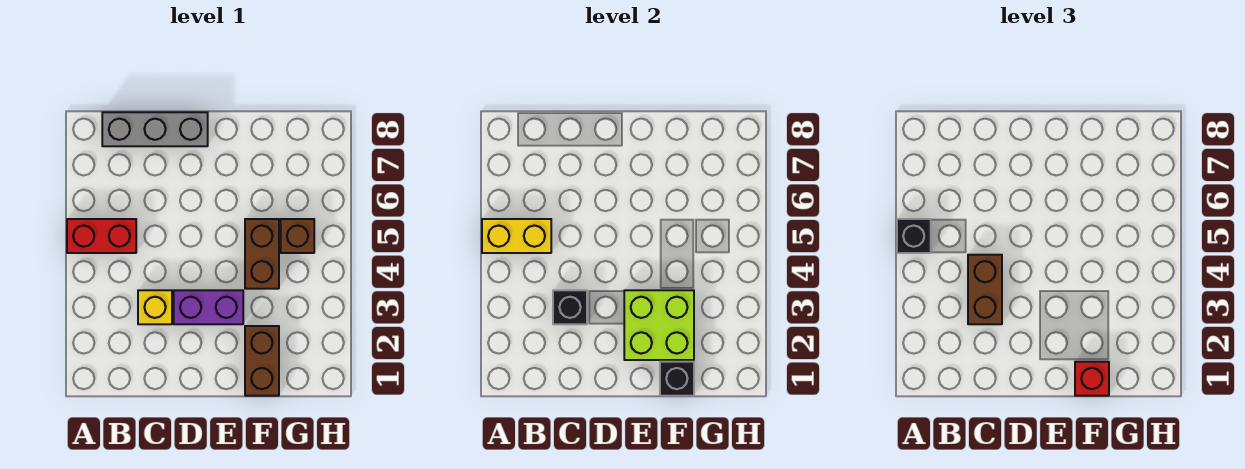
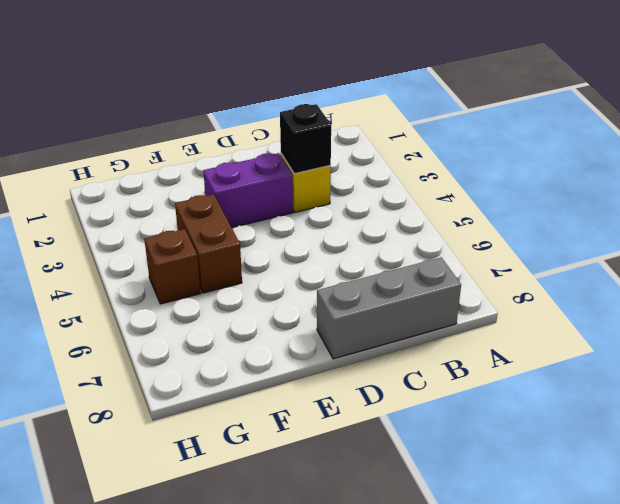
none -> red 1x2 brick [67,219,136,253]
none -> brown 1x2 brick [245,326,279,396]
none -> yellow 1x2 brick [482,219,551,253]

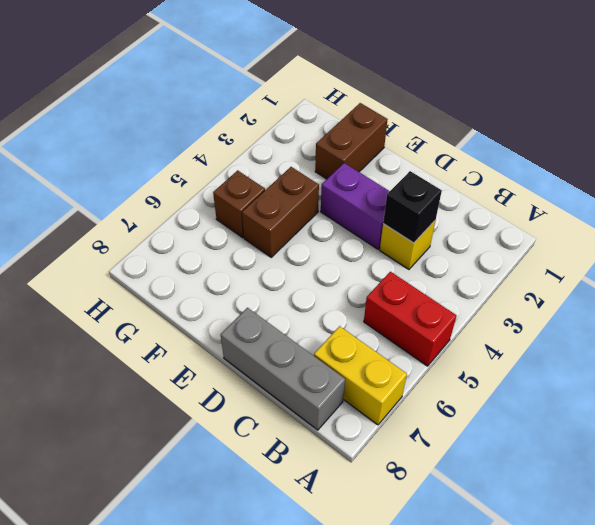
yellow 1x2 brick [314,326,407,425] -> yellow 1x2 brick moved to [482,219,551,253]
none -> lime 2x2 brick [624,290,694,360]
none -> black 1x1 brick [660,362,694,396]
none -> black 1x1 brick [897,219,931,253]

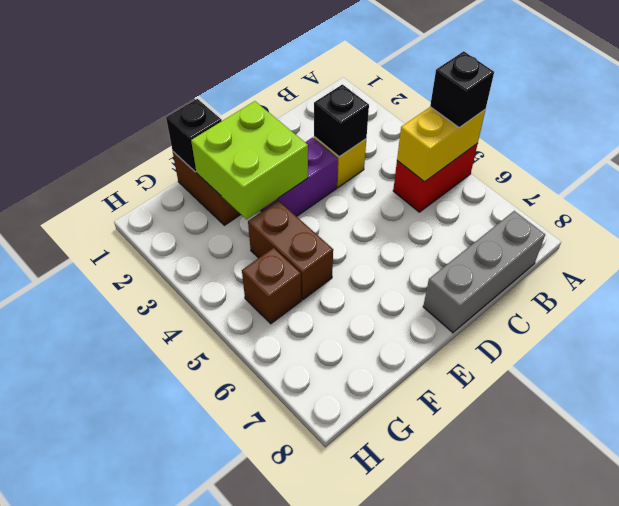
none -> brown 1x2 brick [968,255,1002,324]
none -> red 1x1 brick [1075,362,1109,396]

